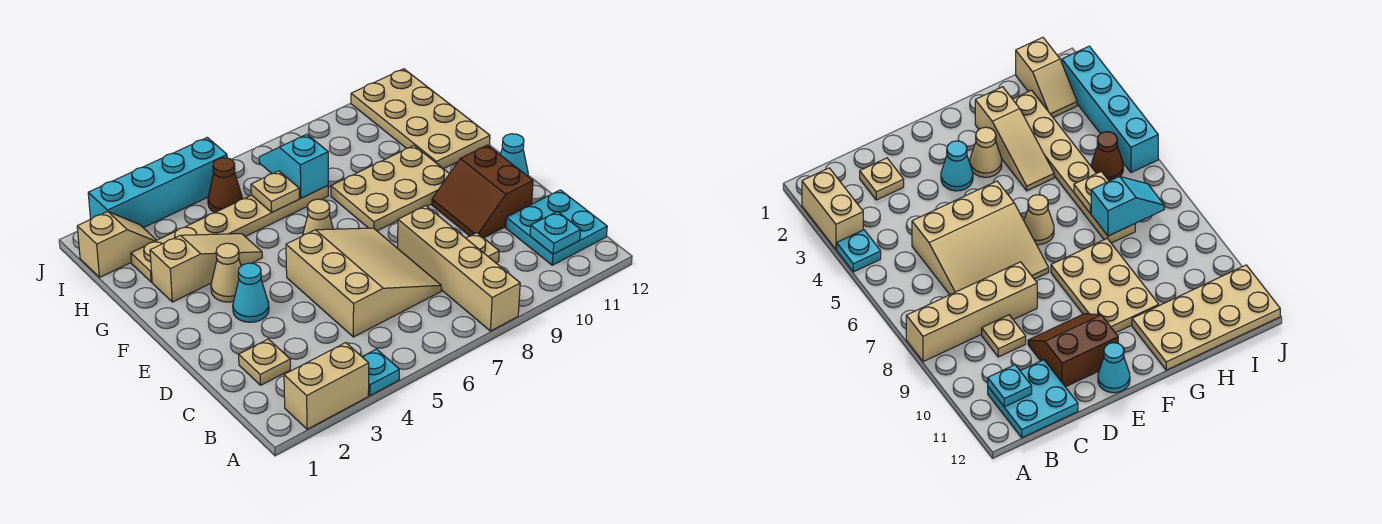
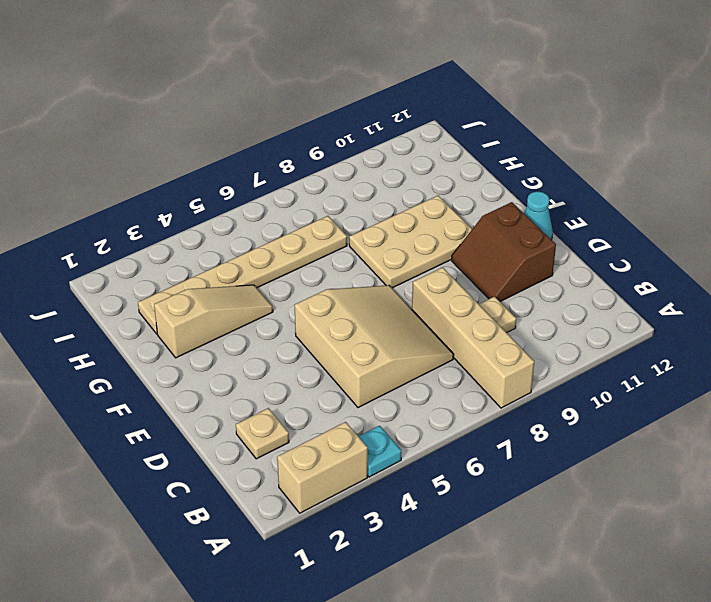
none -> cyan 2x2 plate [506,190,607,265]
none -> cyan 1x1 cone [233,263,269,322]
none -> tan 1x1 cone [211,243,241,302]

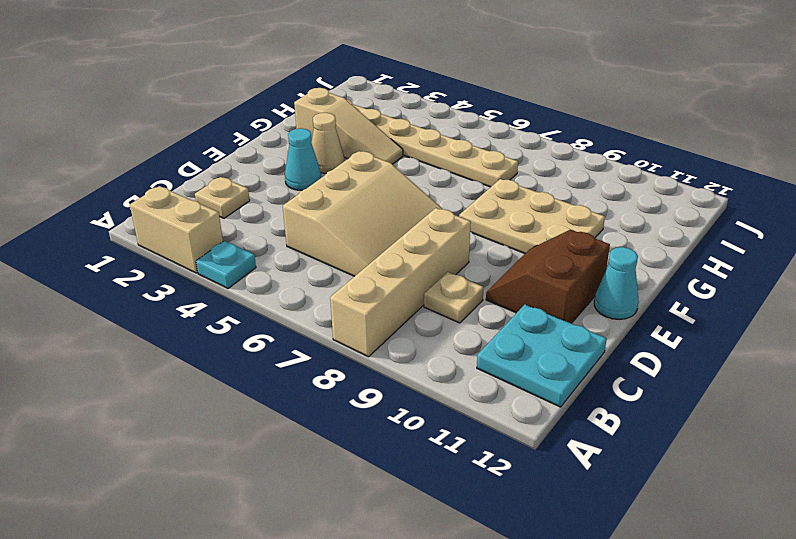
none -> tan 1x1 cone [303,199,333,235]
none -> tan 2x4 plate [351,69,490,169]
none -> tan 1x2 slope [77,212,157,277]

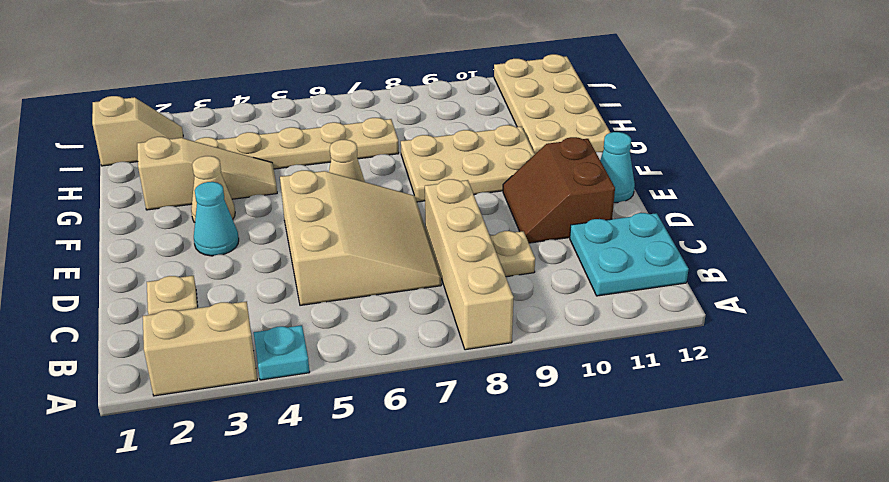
none -> brown 1x1 cone [208,158,242,212]
none -> cyan 1x4 brick [88,138,227,228]
none -> cyan 1x1 plate [530,212,581,254]

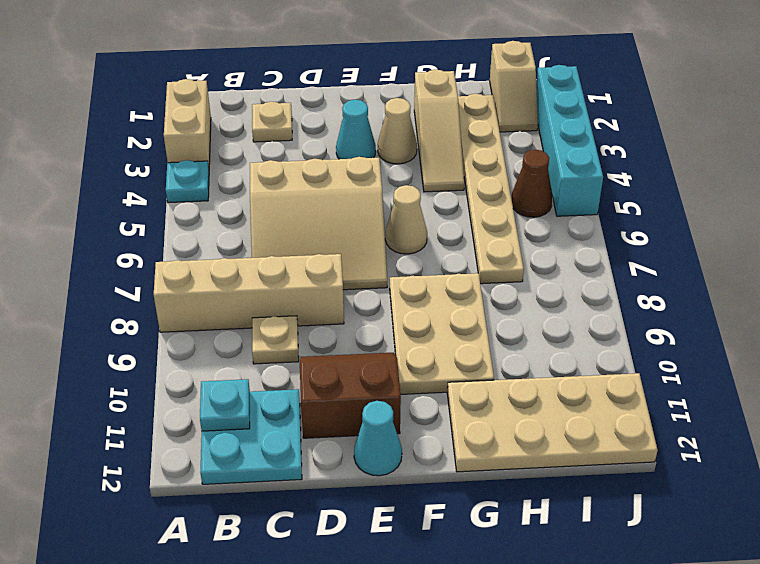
none -> tan 1x1 plate [251,171,299,212]
none -> cyan 1x2 slope [259,134,328,198]

